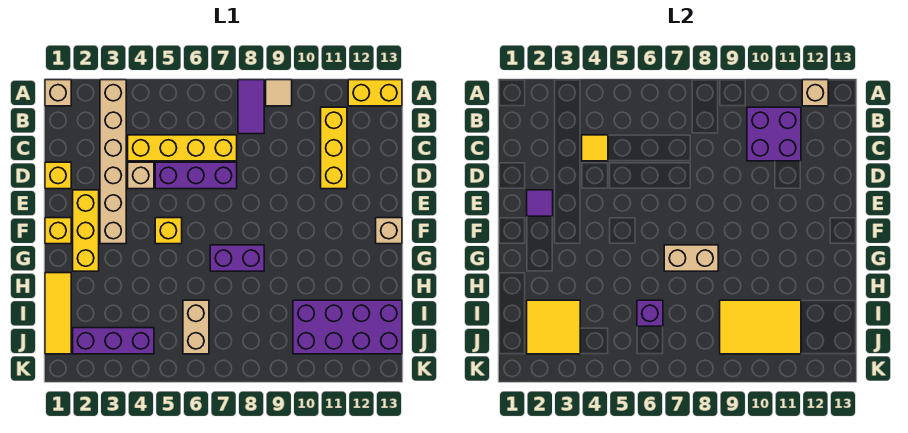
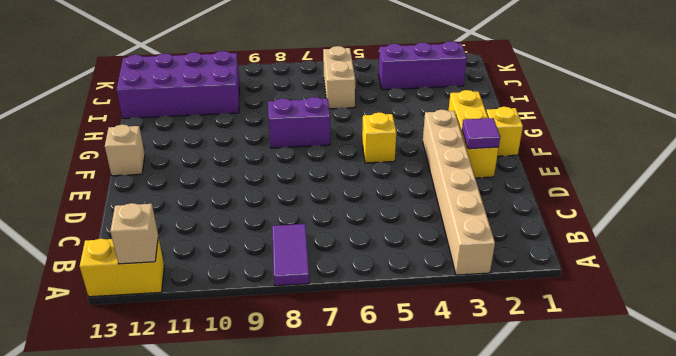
none -> tan 1x1 brick [45,80,71,106]
none -> tan 1x1 tile [266,80,292,106]
none -> yellow 1x3 brick [321,107,347,189]

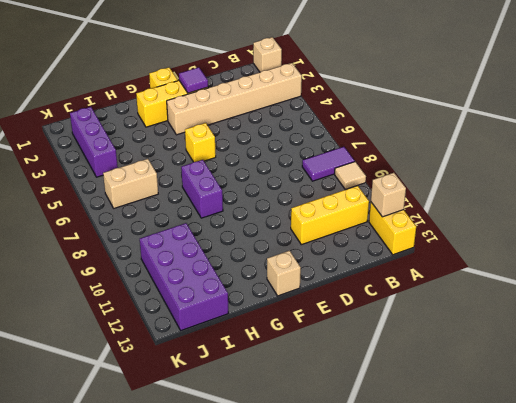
none -> yellow 1x4 brick [128,135,237,161]
none -> yellow 1x1 brick [45,162,71,189]
none -> tan 1x1 brick [128,162,154,189]

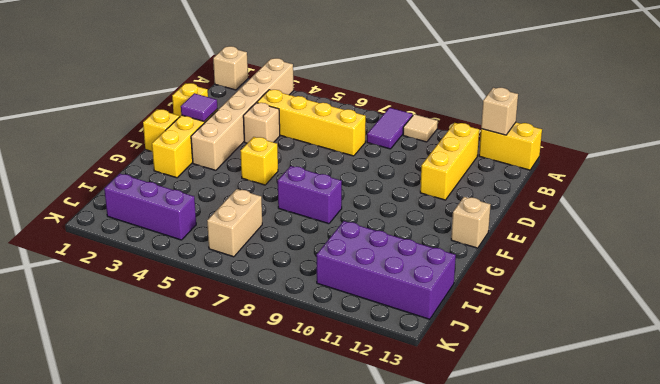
none -> purple 1x3 brick [155,162,237,189]
none -> yellow 1x3 tile [45,273,71,354]
none -> purple 2x2 brick [747,107,801,161]

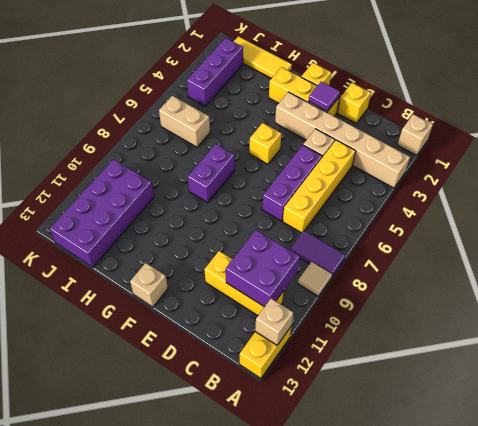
none -> yellow 1x1 tile [582,135,608,161]
none -> tan 1x2 brick [664,245,718,271]
none -> yellow 2x2 tile [527,300,580,354]

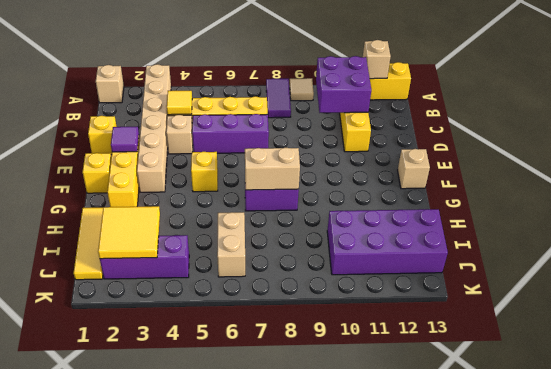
none -> purple 1x1 brick [637,300,663,326]
none -> yellow 2x3 tile [720,300,801,354]

